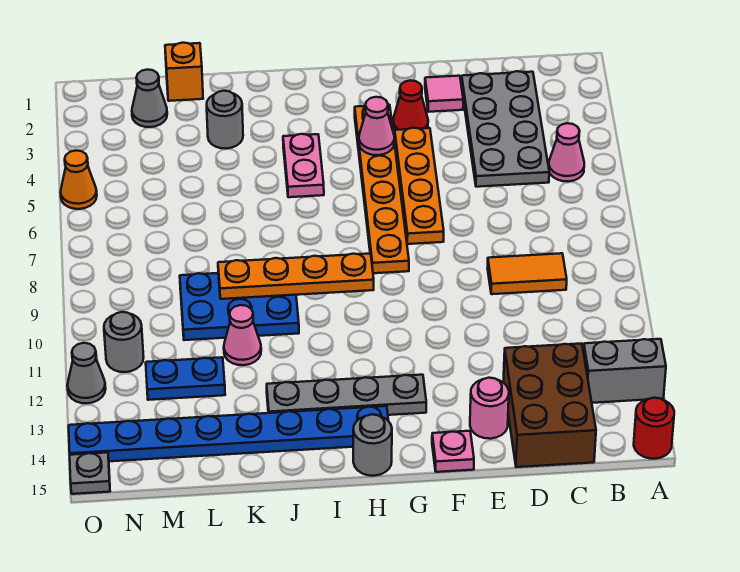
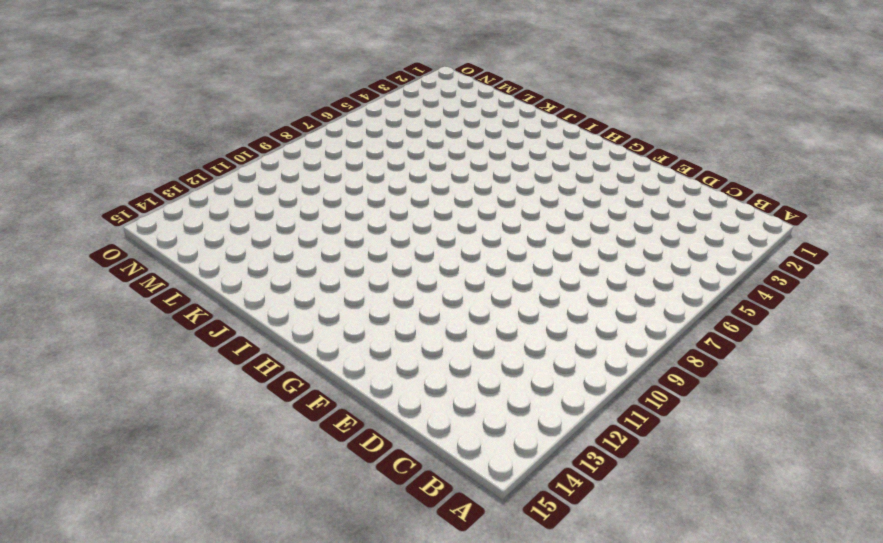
none -> grey 1x2 brick [583,339,666,403]
none -> red 1x1 round brick [634,398,674,459]
none -> pink 1x1 cone [549,123,584,182]

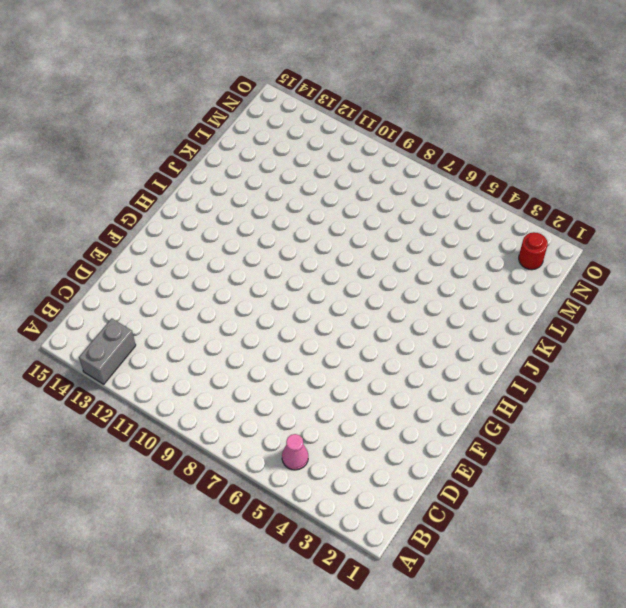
red 1x1 round brick [519,232,548,270] -> red 1x1 round brick moved to [634,398,674,459]
none -> grey 2x4 plate [461,71,549,187]
none -> orange 1x2 tile [488,253,567,294]
none -> brown 2x3 brick [504,343,596,467]

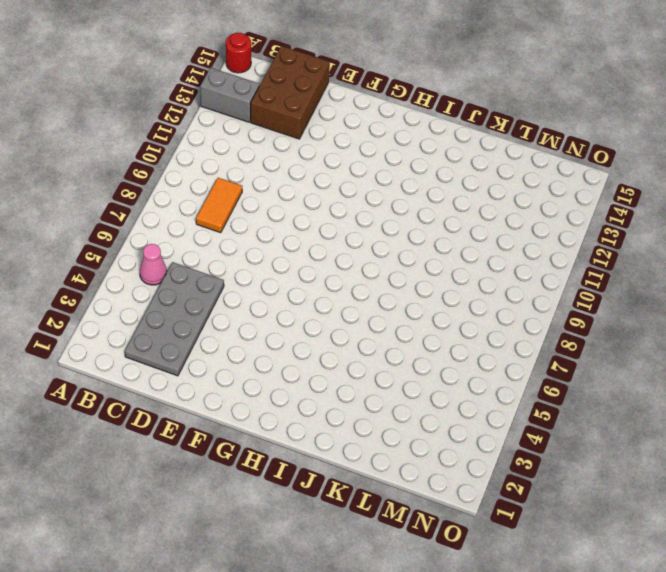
orange 1x2 tile [196,178,242,233] -> orange 1x2 tile turned to [488,253,567,294]
none -> pink 1x1 tile [425,76,463,112]
none -> pink 1x1 round brick [470,378,509,439]
none -> red 1x1 cone [393,80,428,131]

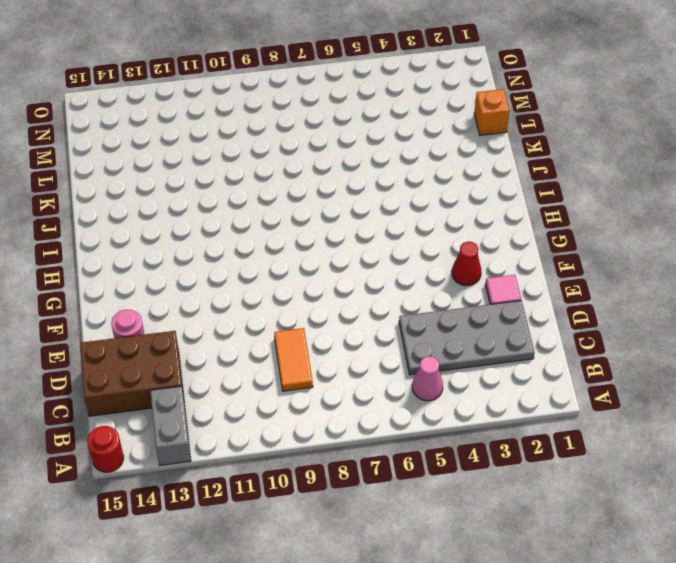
none -> orange 1x4 plate [395,128,444,244]
none -> pink 1x1 plate [432,431,474,472]
none -> orange 1x6 plate [355,105,409,273]

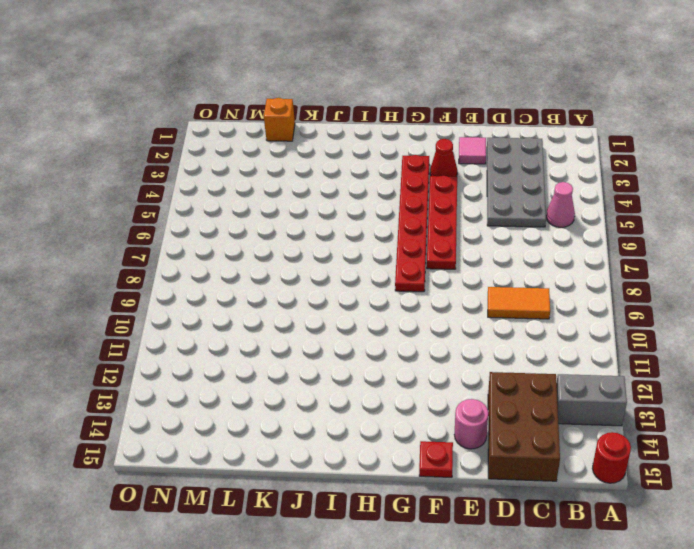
red 1x4 plate [427,176,457,269] -> orange 1x4 plate [395,128,444,244]
red 1x1 plate [419,441,453,477] -> pink 1x1 plate [432,431,474,472]
red 1x6 plate [395,155,429,292] -> orange 1x6 plate [355,105,409,273]
none -> grey 1x4 plate [267,375,426,415]
none -> blue 1x8 plate [69,406,388,461]
none -> grey 1x1 round brick [353,414,392,476]

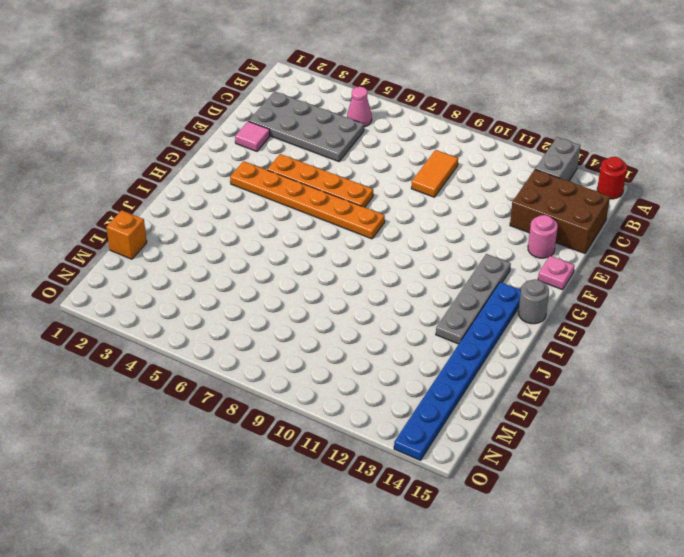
none -> red 1x1 cone [393,80,428,131]
none -> pink 1x2 plate [283,134,324,197]
none -> blue 2x3 plate [180,273,299,340]

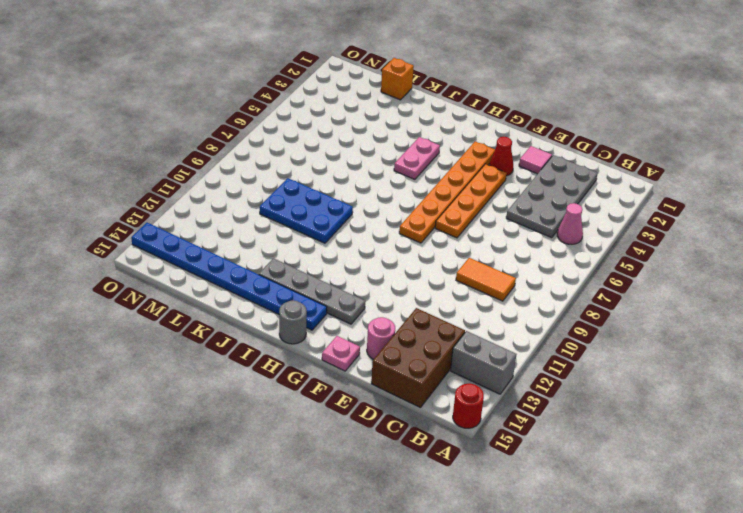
none -> grey 1x1 round brick [207,91,243,149]
none -> pink 1x1 cone [224,305,261,365]
none -> blue 1x2 plate [146,357,225,400]

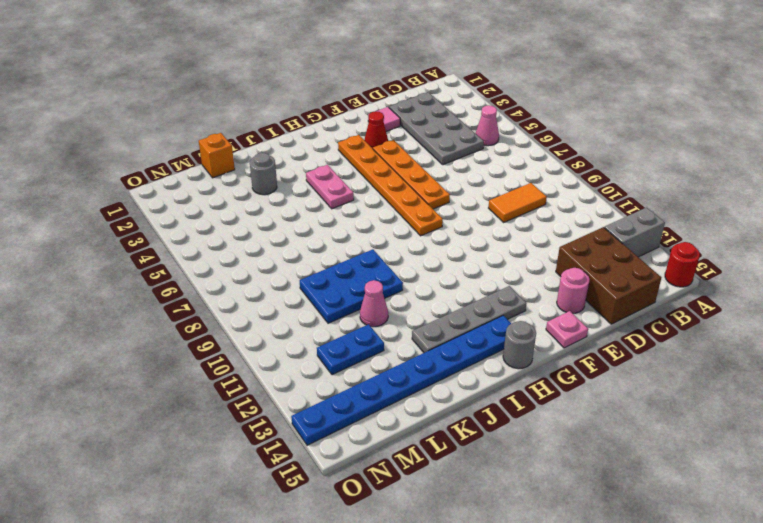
none -> grey 1x1 cone [132,70,167,127]
none -> grey 1x1 round brick [104,312,144,372]
none -> orange 1x1 cone [61,151,97,209]

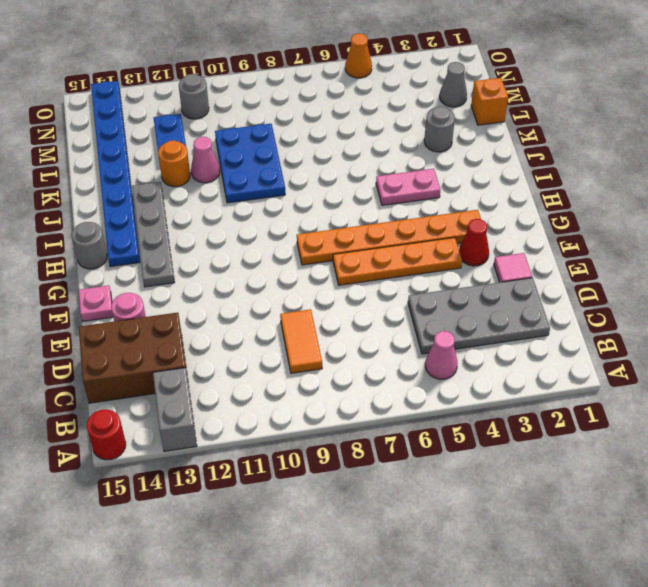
orange 1x1 round brick [158,141,190,187] -> none
none -> grey 1x1 cone [67,343,106,403]
none -> grey 1x1 plate [70,453,110,494]
none -> pink 1x1 cone [359,97,394,155]

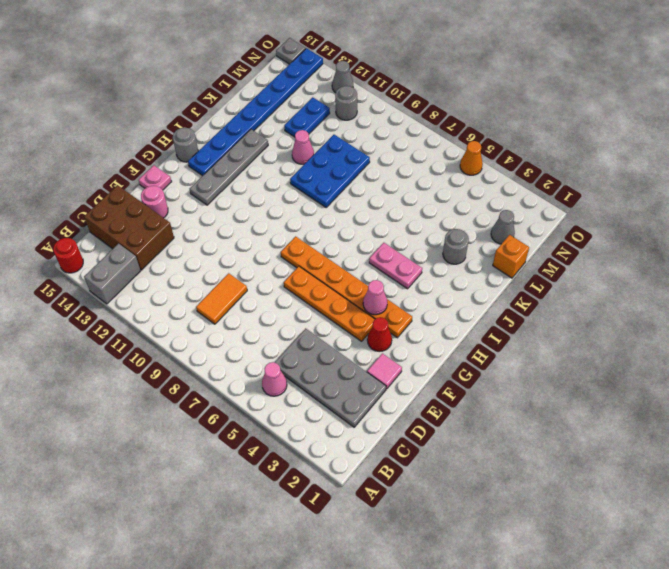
none -> orange 1x4 plate [218,254,374,299]

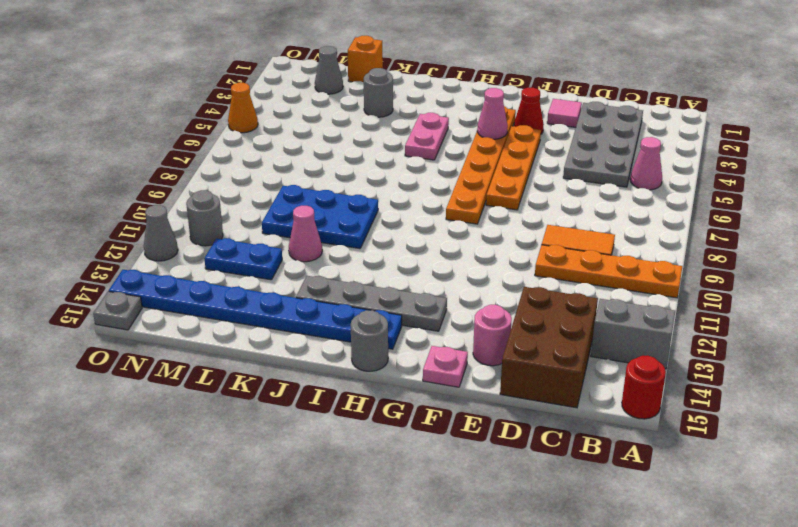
orange 1x4 plate [535,245,682,298] -> orange 1x4 plate moved to [218,254,374,299]

